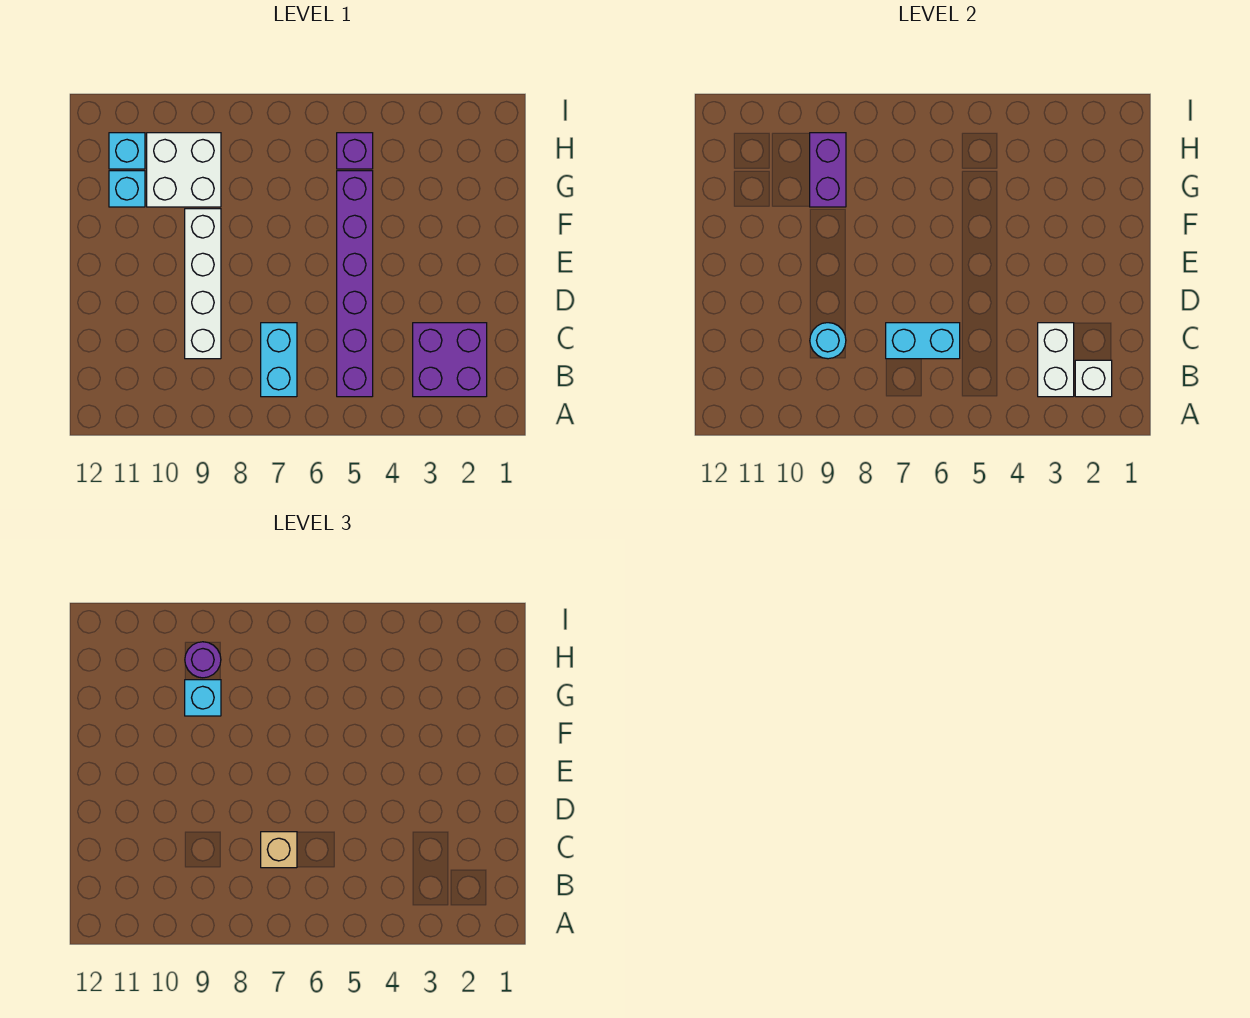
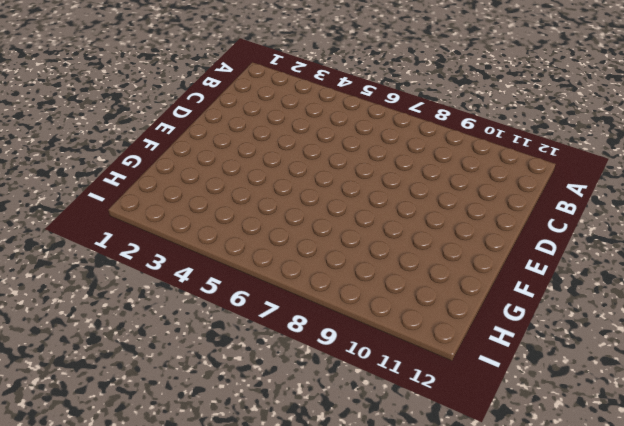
none -> purple 2x2 brick [413,323,487,397]
none -> purple 1x6 brick [337,171,373,397]
none -> cyan 1x2 brick [261,323,297,397]

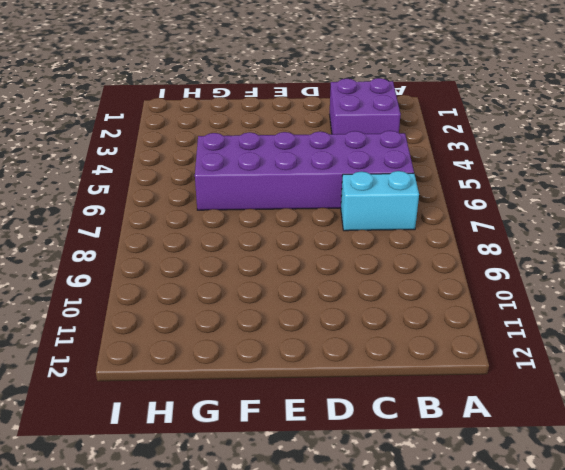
purple 2x6 brick [195,131,414,210] -> purple 1x6 brick [337,171,373,397]
none -> white 1x4 brick [185,209,221,359]
none -> white 2x2 brick [147,133,221,207]
none -> cyan 1x1 brick [109,171,145,207]

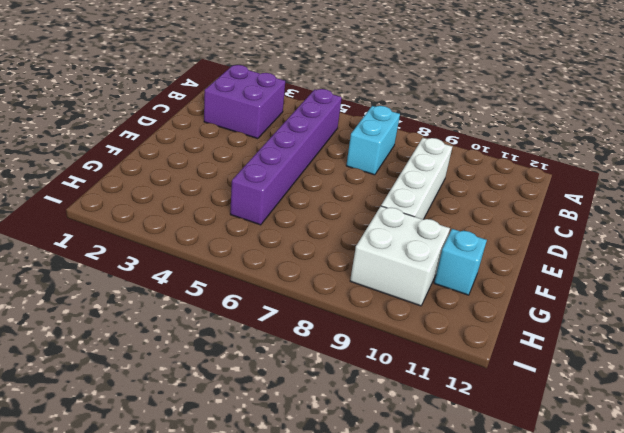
none -> purple 1x1 brick [337,133,373,169]
none -> cyan 1x1 brick [109,133,145,169]
none -> white 1x1 brick [1075,360,1112,397]

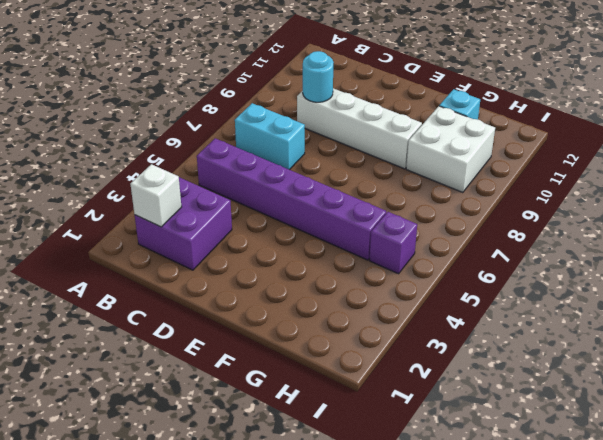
none -> cyan 1x1 brick [109,133,145,169]
none -> white 1x2 brick [1038,323,1074,397]
none -> cyan 1x2 brick [886,323,960,359]

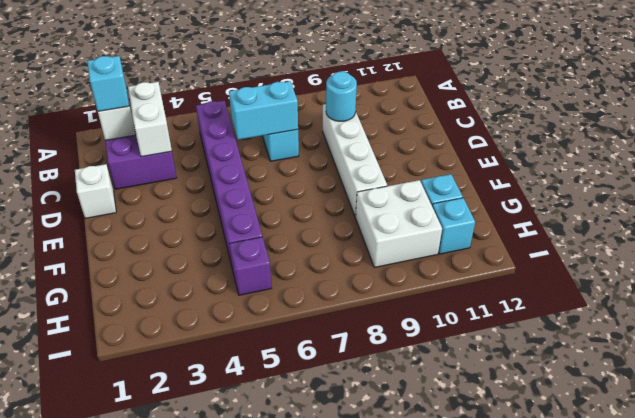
cyan 1x1 brick [87,56,129,111] -> cyan 1x1 brick moved to [185,680,221,716]
white 1x1 brick [75,164,116,218] -> none
none -> purple 1x2 brick [810,133,846,207]
none -> tan 1x1 brick [261,832,297,868]
none -> purple 1x1 round brick [185,642,221,678]

